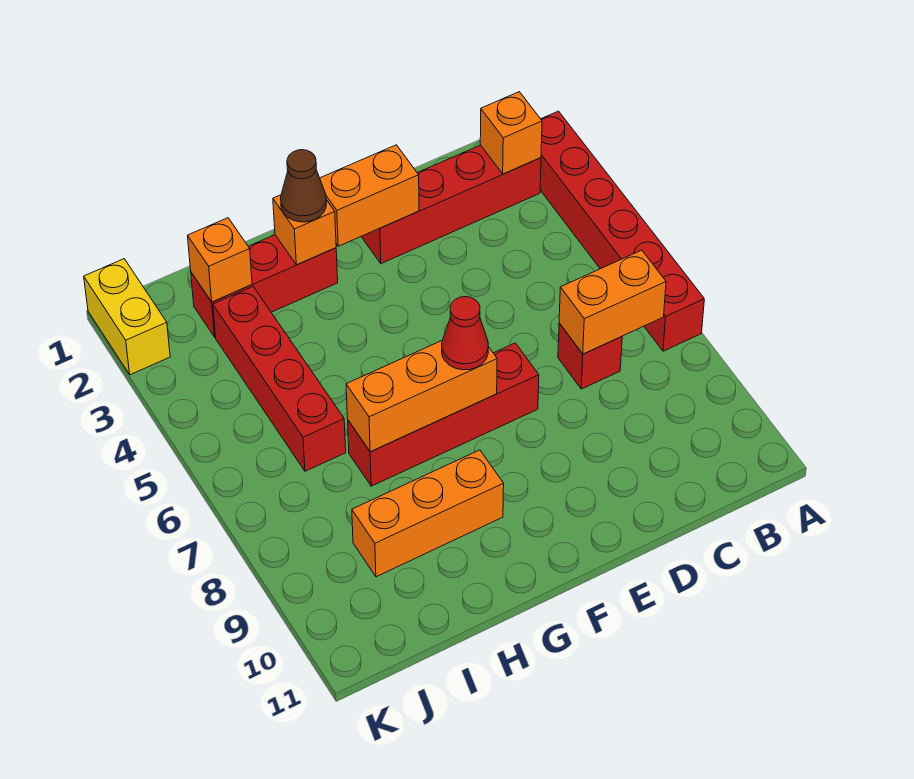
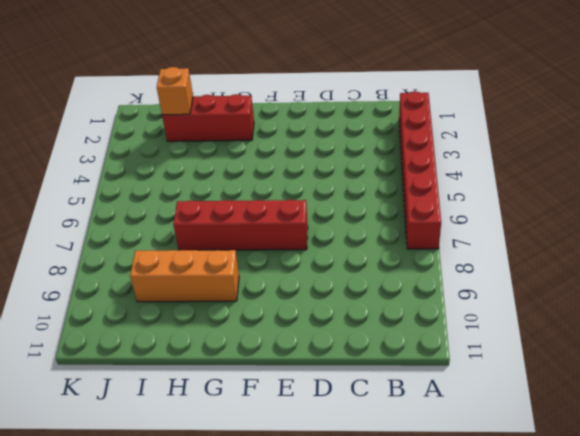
none -> red 1x4 brick [361,145,541,264]
none -> red 1x1 brick [558,323,622,389]
none -> red 1x4 brick [213,287,346,471]

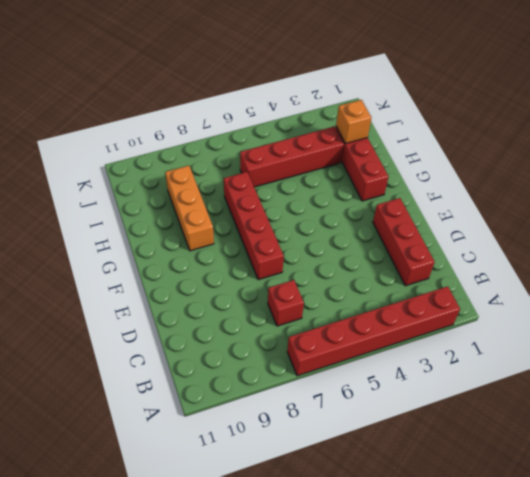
red 1x3 brick [373,198,435,286] -> red 1x4 brick [361,145,541,264]
none -> yellow 1x2 brick [84,259,170,375]
none -> orange 1x1 brick [480,92,542,174]
none -> orange 1x2 brick [559,250,666,354]

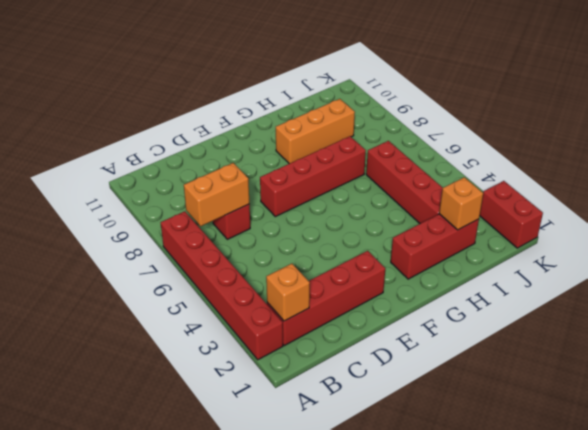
red 1x2 brick [480,181,543,248] -> yellow 1x2 brick [84,259,170,375]
none -> orange 1x2 brick [320,145,419,246]
none -> orange 1x3 brick [346,341,497,452]
none -> orange 1x1 brick [273,195,336,265]

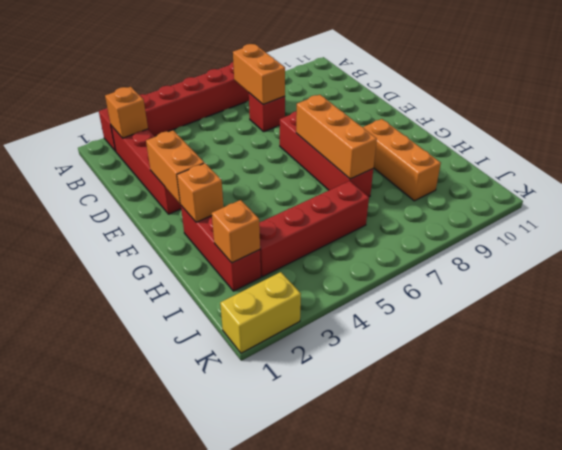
none -> red 1x1 cone [442,297,488,370]
none -> brown 1x1 cone [281,150,326,222]

